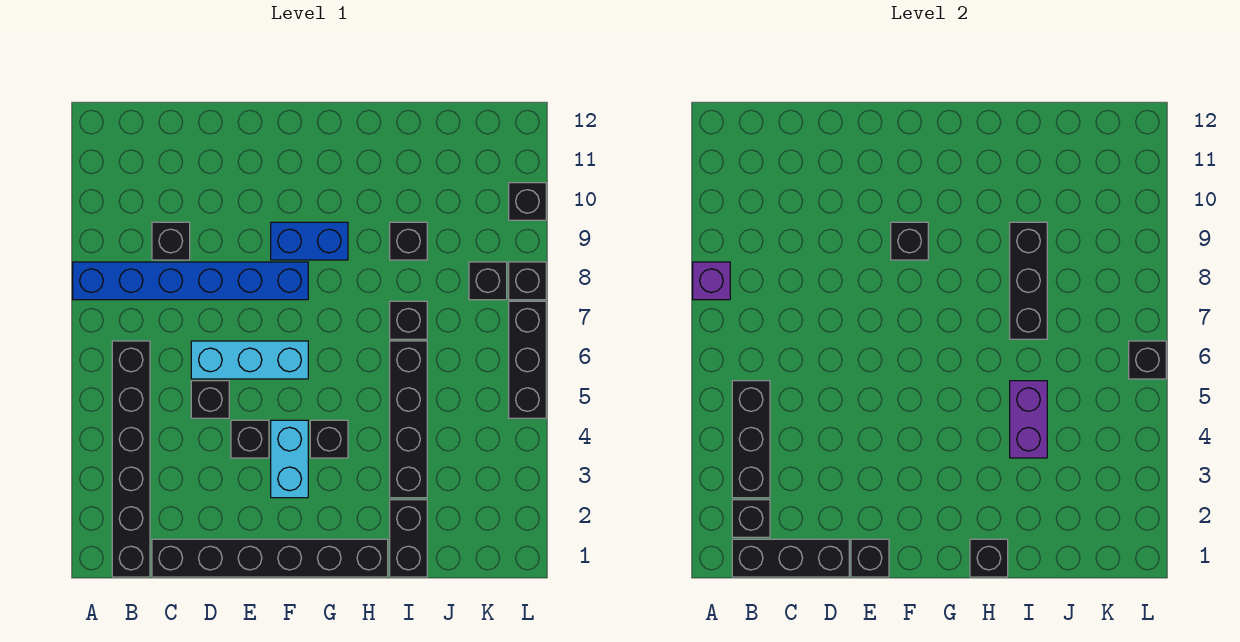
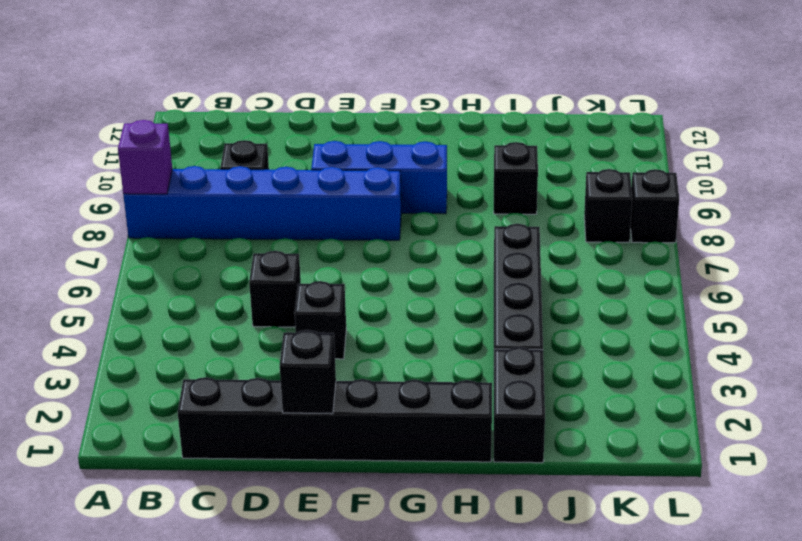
blue 1x3 brick [311,141,447,214] -> blue 1x2 brick [271,222,348,260]
none -> black 1x6 brick [112,341,150,577]
none -> cyan 1x3 brick [191,341,308,379]
none -> cyan 1x2 brick [271,420,308,498]

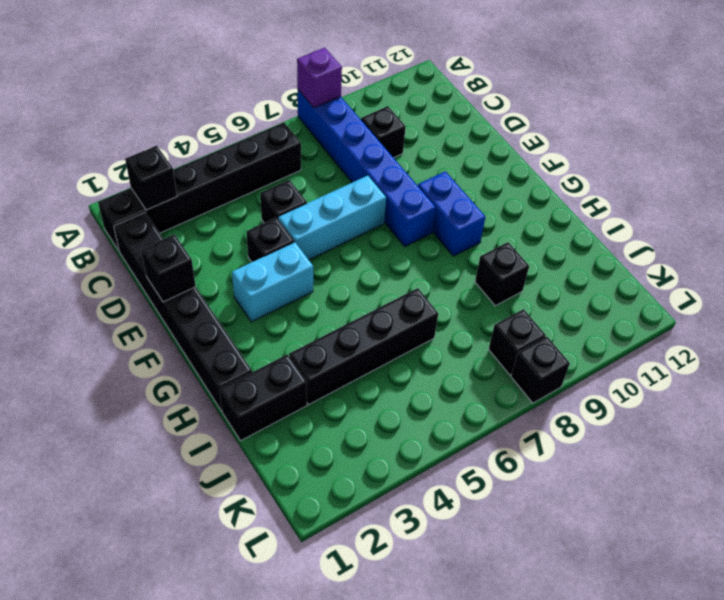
cyan 1x3 brick [278,176,386,260] -> cyan 1x3 brick turned to [191,341,308,379]
none -> black 1x1 brick [310,420,348,458]
none -> black 1x1 brick [390,301,427,339]
none -> black 1x3 brick [509,301,546,418]

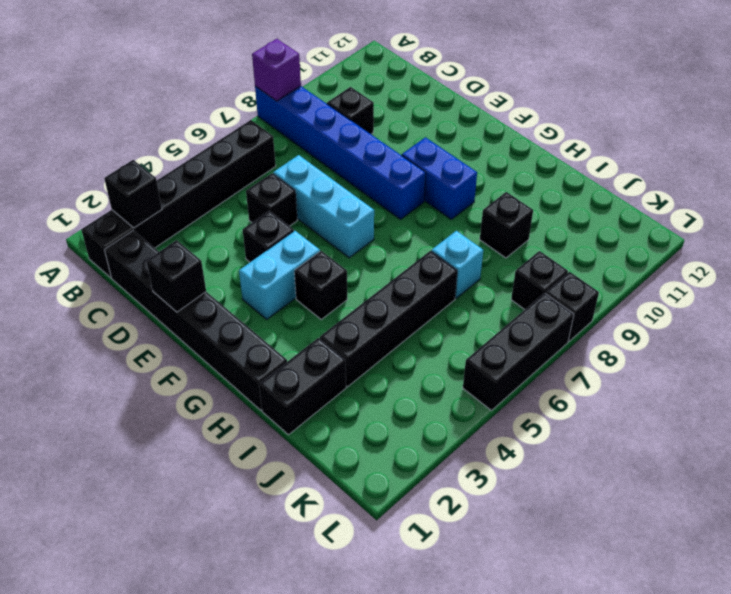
cyan 1x1 brick [431,231,483,298] -> black 1x1 brick [390,301,427,339]
none -> black 1x1 brick [509,183,546,220]
none -> black 1x3 brick [732,539,849,577]
none -> black 1x3 brick [732,381,770,498]

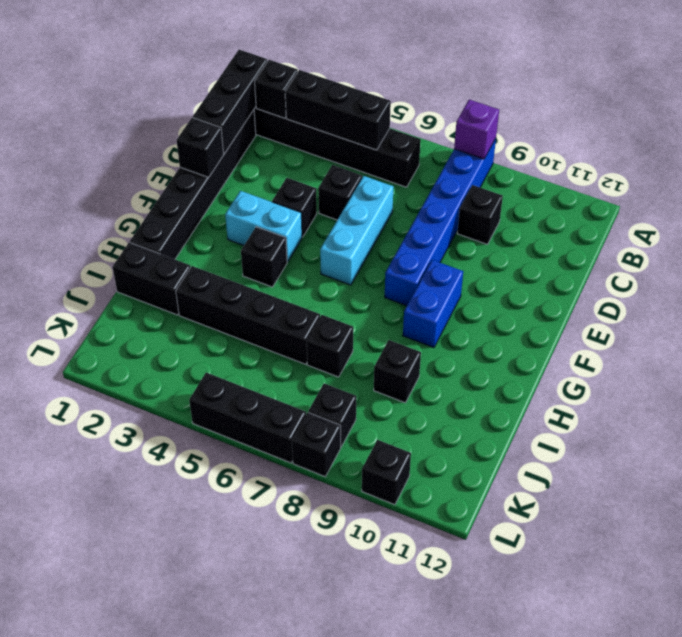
none -> black 1x1 brick [891,222,928,260]
none -> black 1x1 brick [970,539,1008,577]
none -> purple 1x2 brick [1010,381,1047,458]

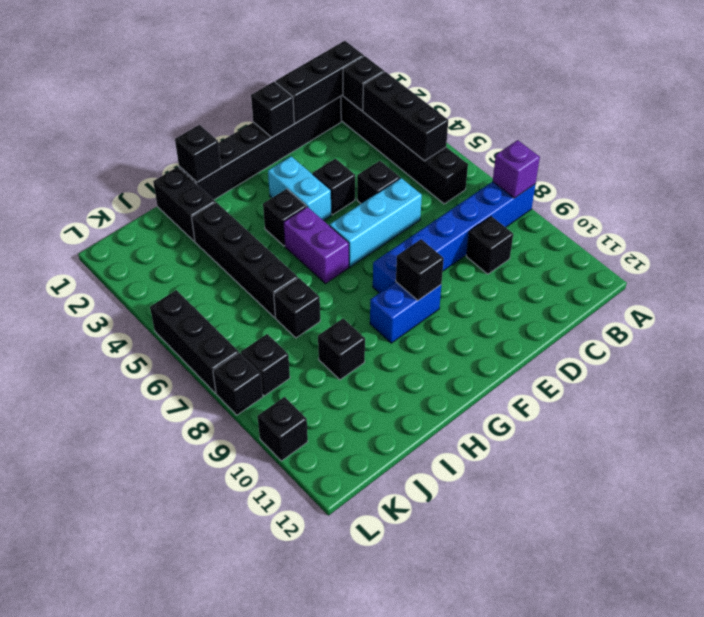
purple 1x2 brick [283,207,349,284] -> purple 1x2 brick moved to [1010,381,1047,458]
none -> black 1x3 brick [1010,222,1047,339]
none -> black 1x1 brick [1129,341,1166,379]

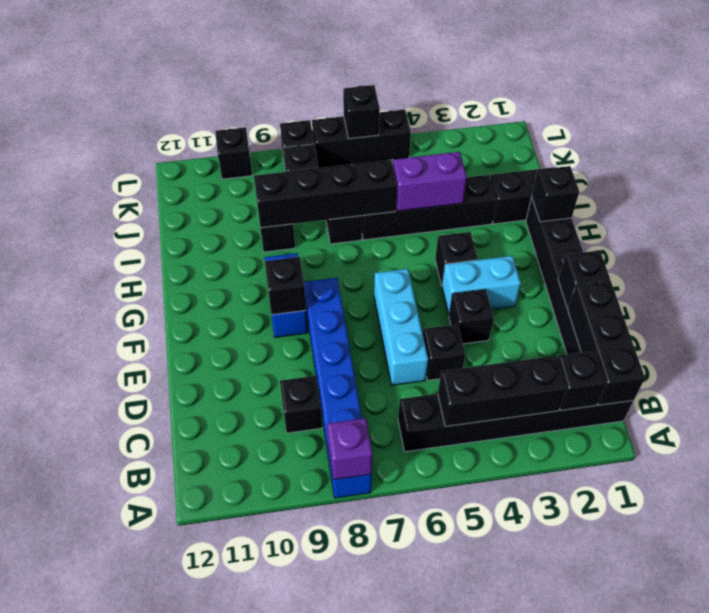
black 1x4 brick [254,160,397,228] -> black 1x3 brick [1010,222,1047,339]

